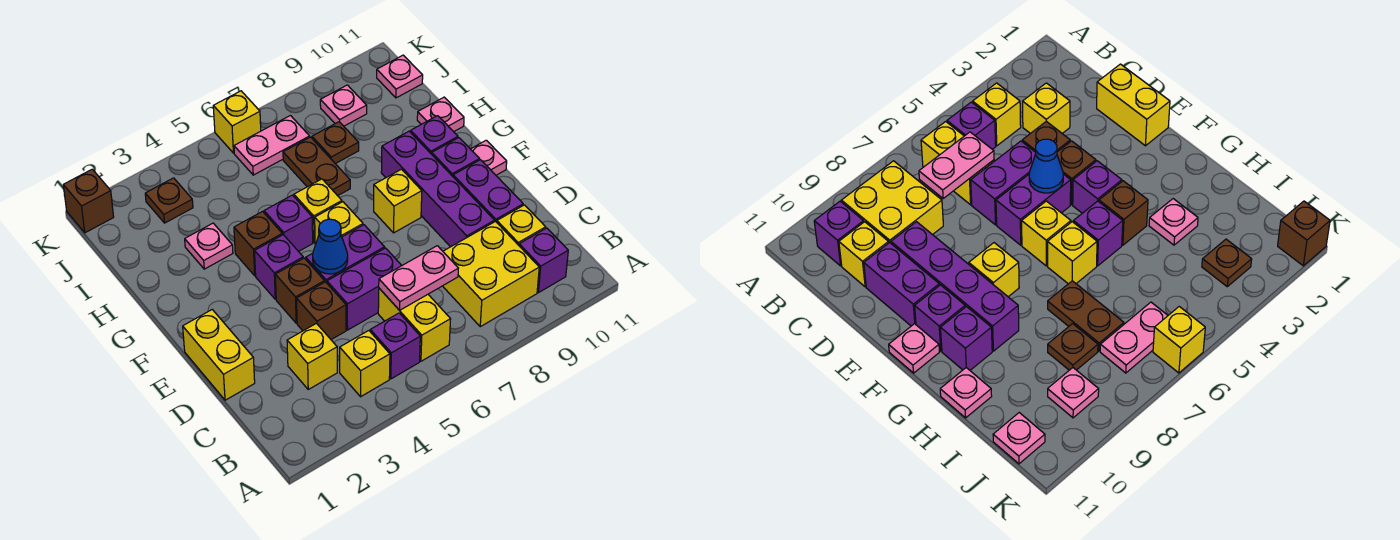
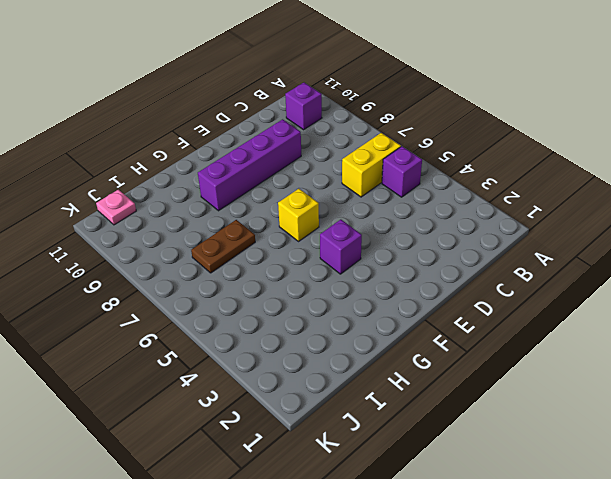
none -> yellow 1x1 brick [340,331,390,397]
none -> yellow 2x2 brick [443,221,539,327]
none -> yellow 1x1 brick [287,323,337,389]
none -> yellow 1x1 brick [497,205,546,245]

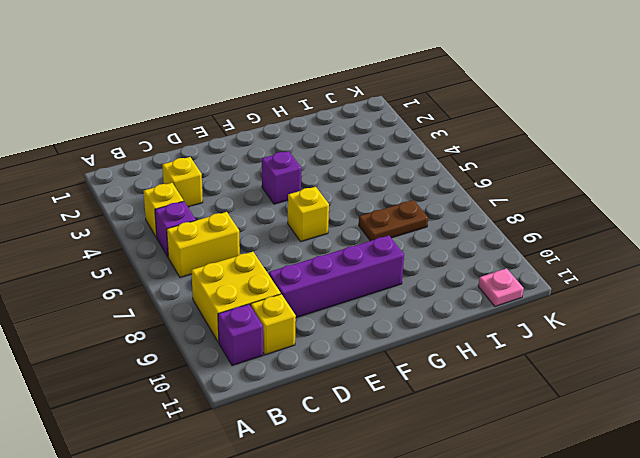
none -> yellow 1x2 brick [183,310,255,400]
none -> brown 1x1 brick [297,282,346,339]
none -> purple 1x2 brick [327,248,402,330]
none -> purple 1x2 brick [453,160,523,222]

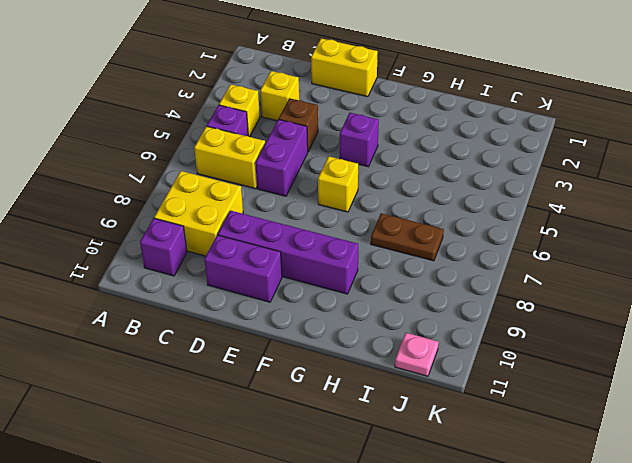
none -> yellow 1x1 brick [497,205,546,245]
none -> brown 1x1 brick [275,258,325,323]
none -> purple 1x2 brick [306,225,385,283]
none -> yellow 1x1 brick [374,169,422,233]

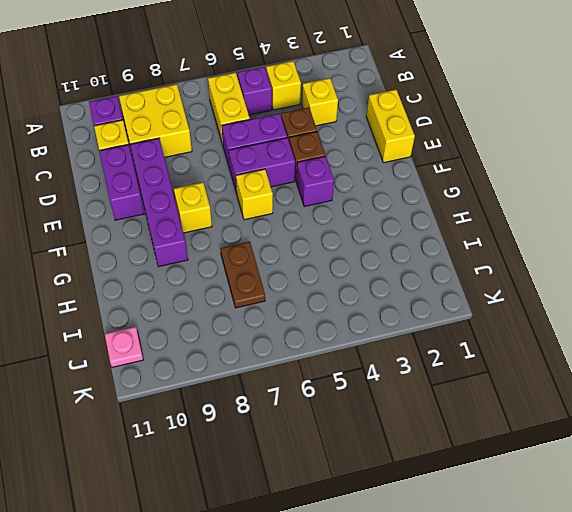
none -> purple 1x1 brick [432,138,479,176]
none -> pink 1x1 plate [471,140,507,175]
none -> brown 1x1 brick [234,212,282,276]
none -> purple 1x1 brick [264,195,313,251]

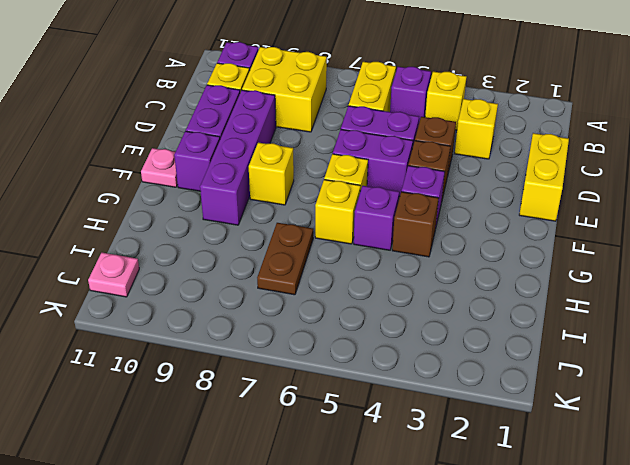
none -> purple 1x1 brick [411,116,458,154]
none -> pink 1x1 plate [185,223,233,269]
none -> pink 1x1 plate [417,97,464,132]
none -> brown 1x1 plate [312,122,359,164]

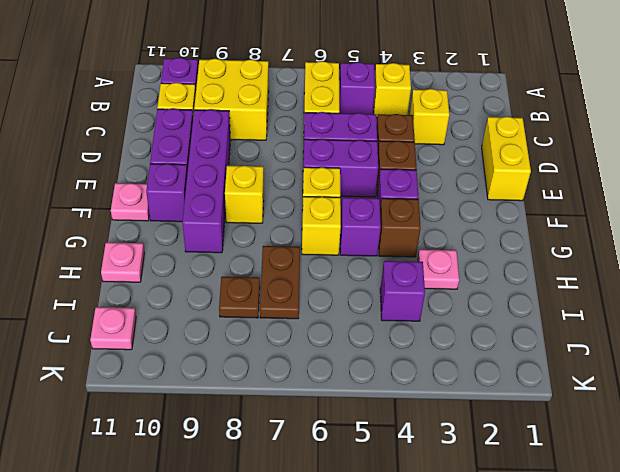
purple 1x1 brick [380,261,425,321] -> purple 1x1 brick moved to [411,116,458,154]
none -> brown 1x1 plate [145,178,193,223]
none -> pink 1x2 plate [234,116,310,175]
none -> pink 1x1 plate [320,85,367,126]
none -> brown 1x1 brick [63,169,114,233]

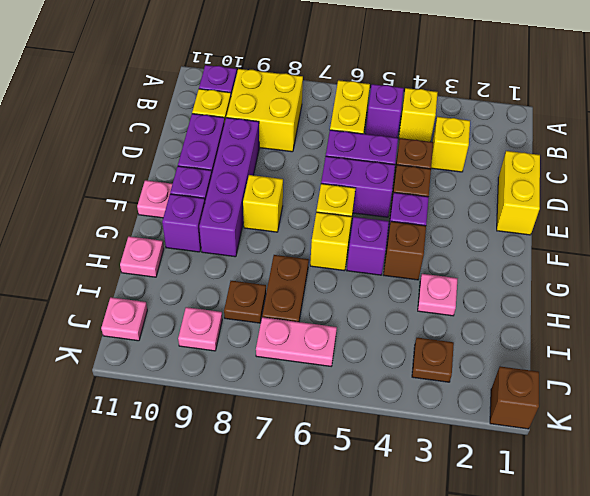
none -> yellow 1x1 brick [213,91,261,153]
none -> pink 1x2 plate [379,246,458,310]
none -> blue 1x1 cone [313,219,348,274]

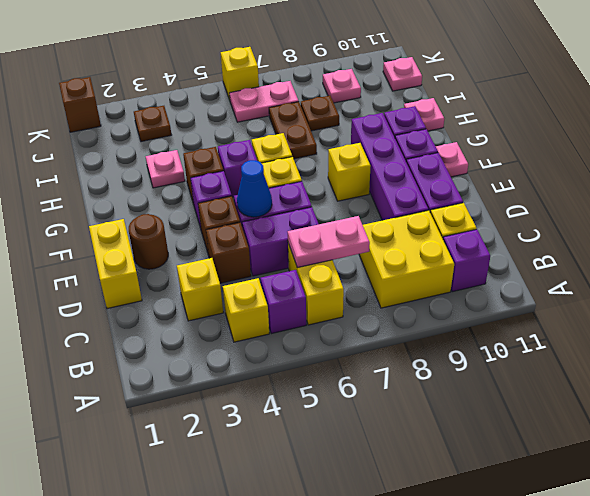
brown 1x1 round brick [129,214,168,269] -> none

